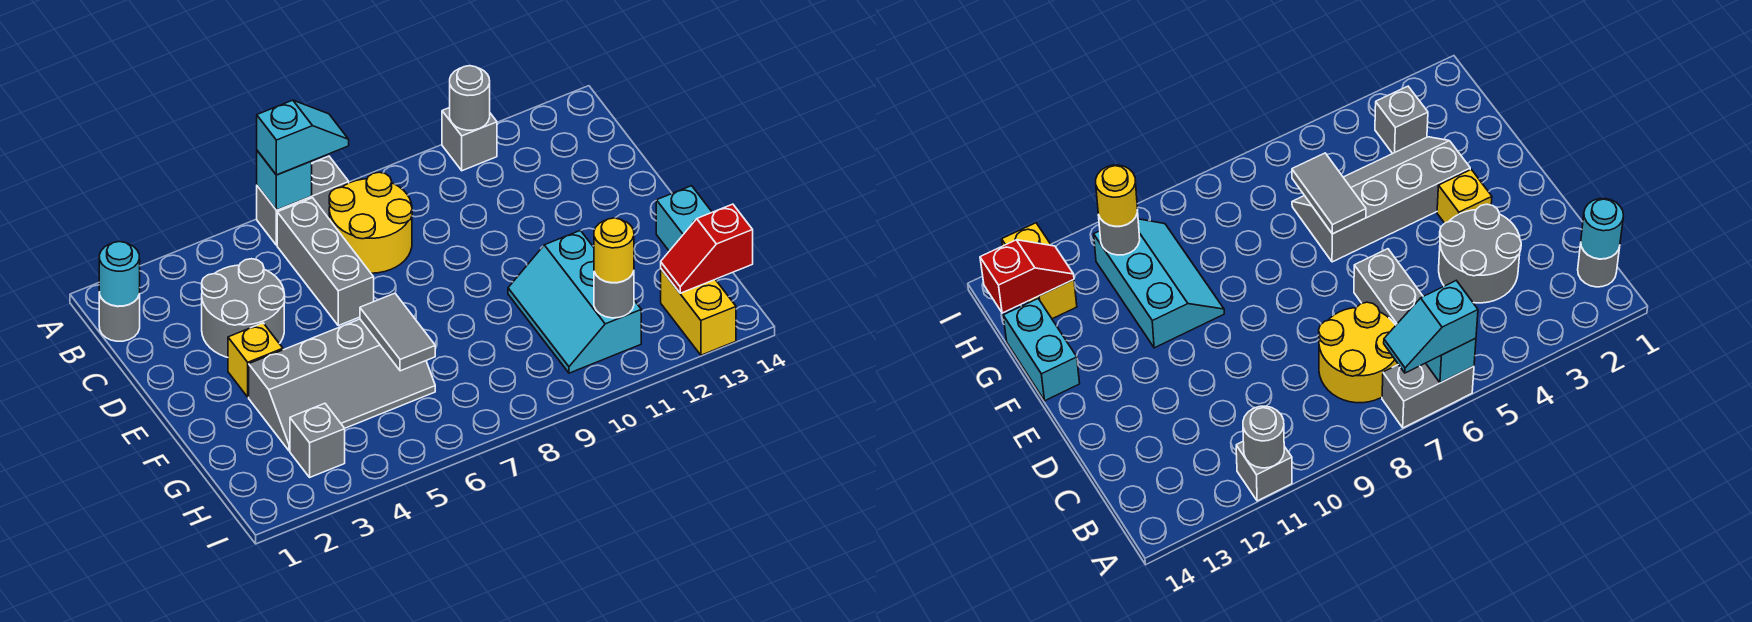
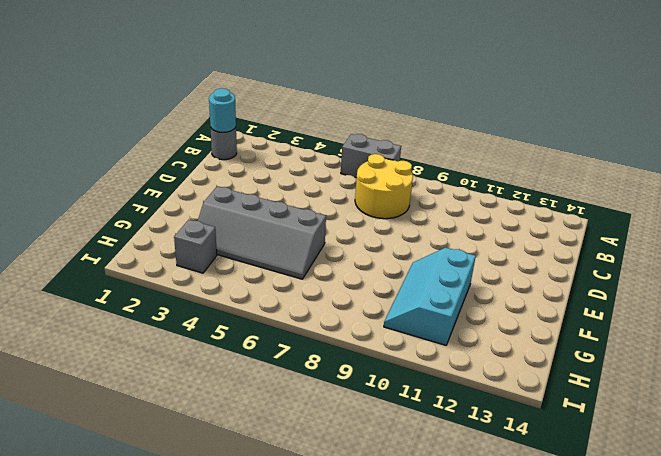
none -> grey 1x1 brick [442,108,497,171]
none -> grey 1x3 brick [277,198,374,326]
none -> grey 2x2 round brick [202,259,285,357]

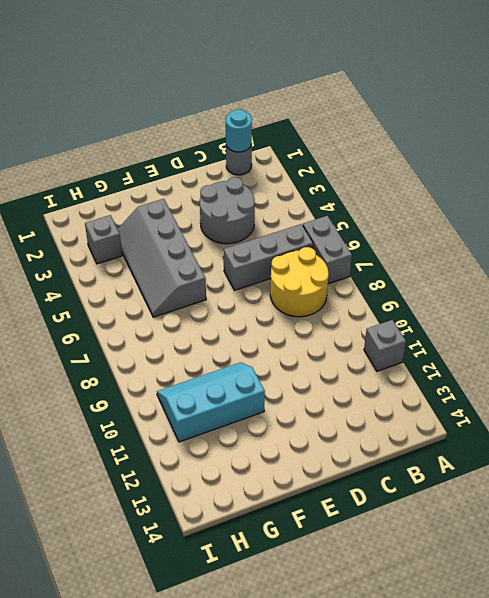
none -> yellow 1x1 brick [228,323,283,397]
none -> cyan 1x2 brick [656,186,712,251]
none -> yellow 1x2 brick [661,269,736,355]

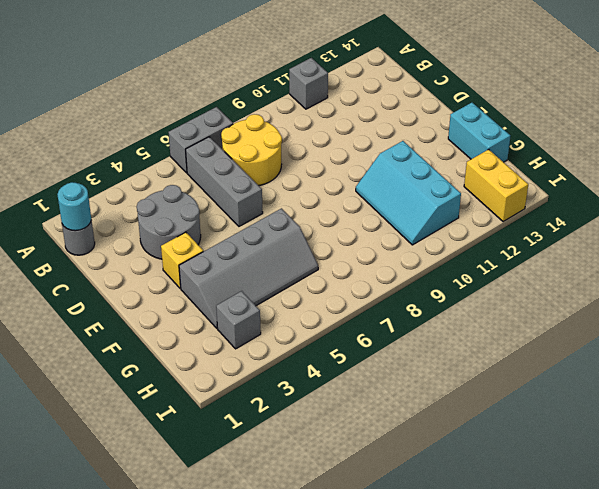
none -> cyan 1x1 brick [257,151,312,210]
none -> grey 1x1 round brick [450,66,490,130]
none -> grey 1x2 tile [360,293,435,371]

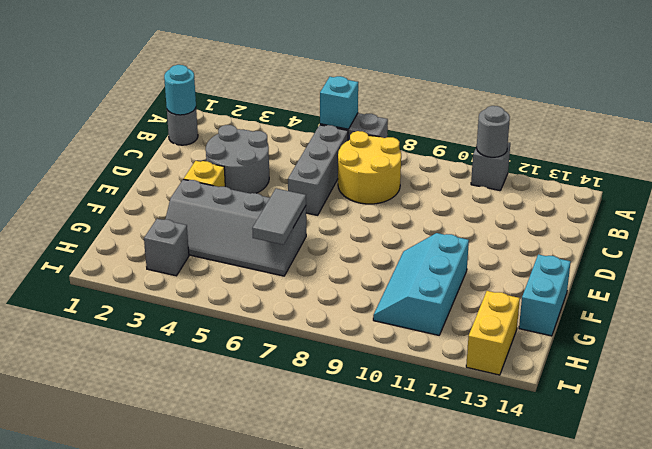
none -> grey 1x1 round brick [594,271,634,318]
none -> red 1x2 slope [661,204,753,293]
none -> cyan 1x2 slope [257,100,349,175]

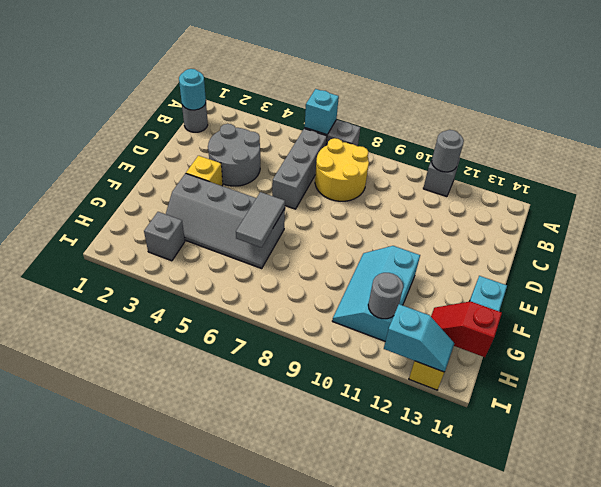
cyan 1x2 slope [384,304,454,372] -> cyan 1x2 slope moved to [257,100,349,175]
none -> yellow 1x1 round brick [594,218,634,283]

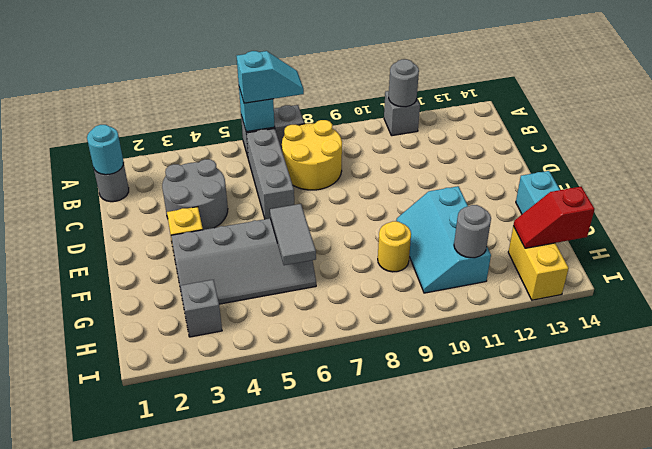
yellow 1x1 round brick [378,221,411,272] -> yellow 1x1 round brick moved to [594,218,634,283]

